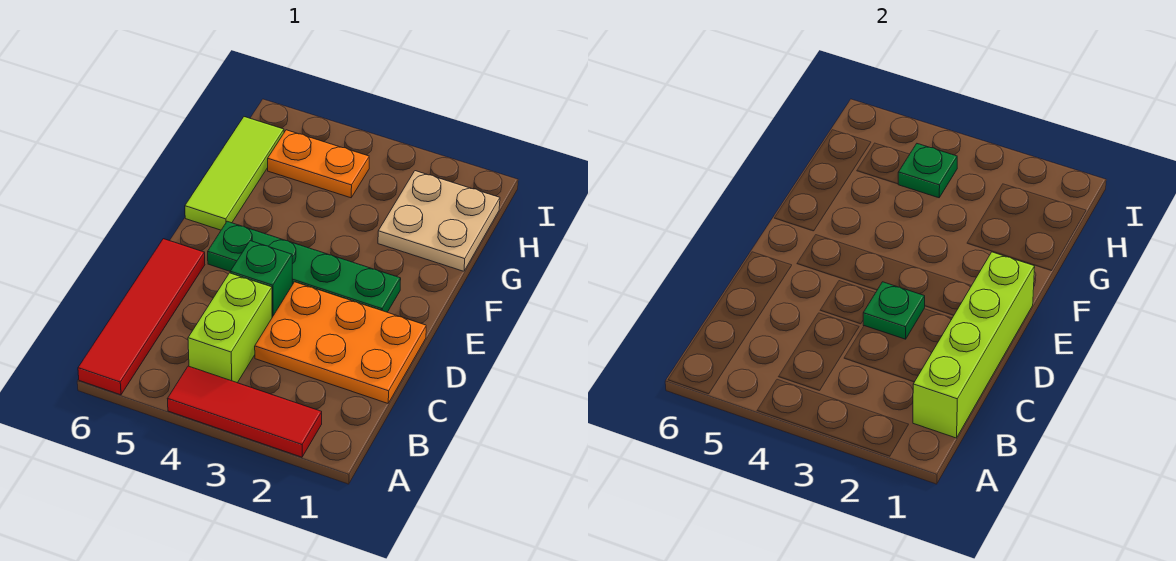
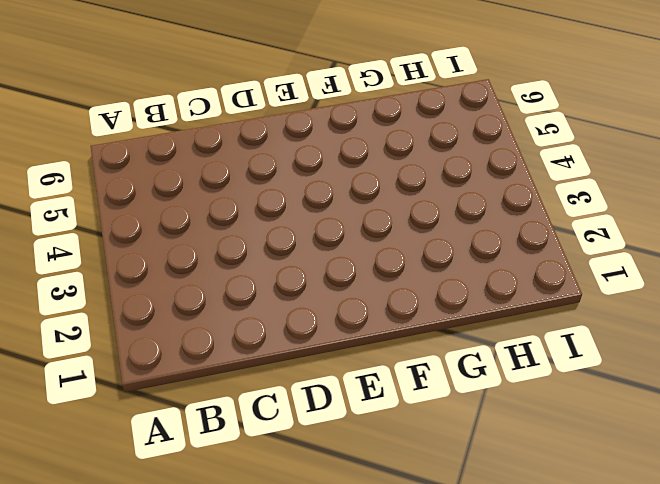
none -> red 1x3 tile [168,366,322,457]
none -> red 1x4 tile [78,239,205,395]
none -> lime 1x2 brick [188,273,272,383]

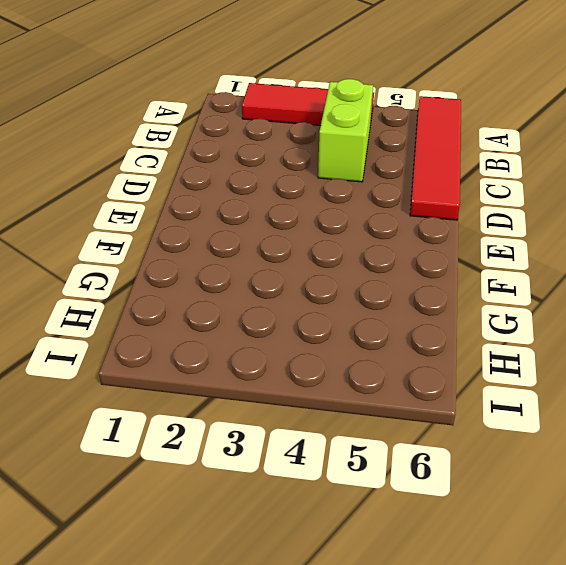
none -> orange 2x3 plate [255,282,426,403]
none -> green 1x1 brick [230,241,292,317]
none -> green 1x4 plate [208,221,401,312]

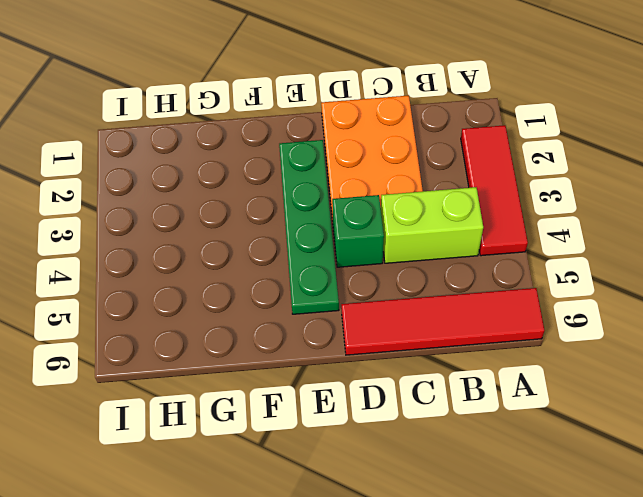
none -> lime 1x3 tile [185,117,284,230]
none -> tan 2x2 plate [378,171,500,271]
none -> orange 1x2 plate [268,130,369,198]

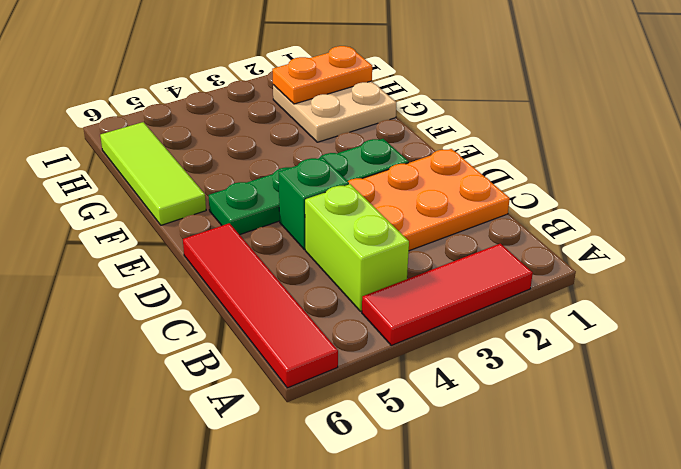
orange 1x2 plate [272,46,372,104] -> orange 1x2 plate moved to [268,130,369,198]
none -> lime 1x4 brick [913,252,1035,438]
none -> green 1x1 plate [863,282,925,339]
none -> green 1x1 plate [898,144,957,198]

